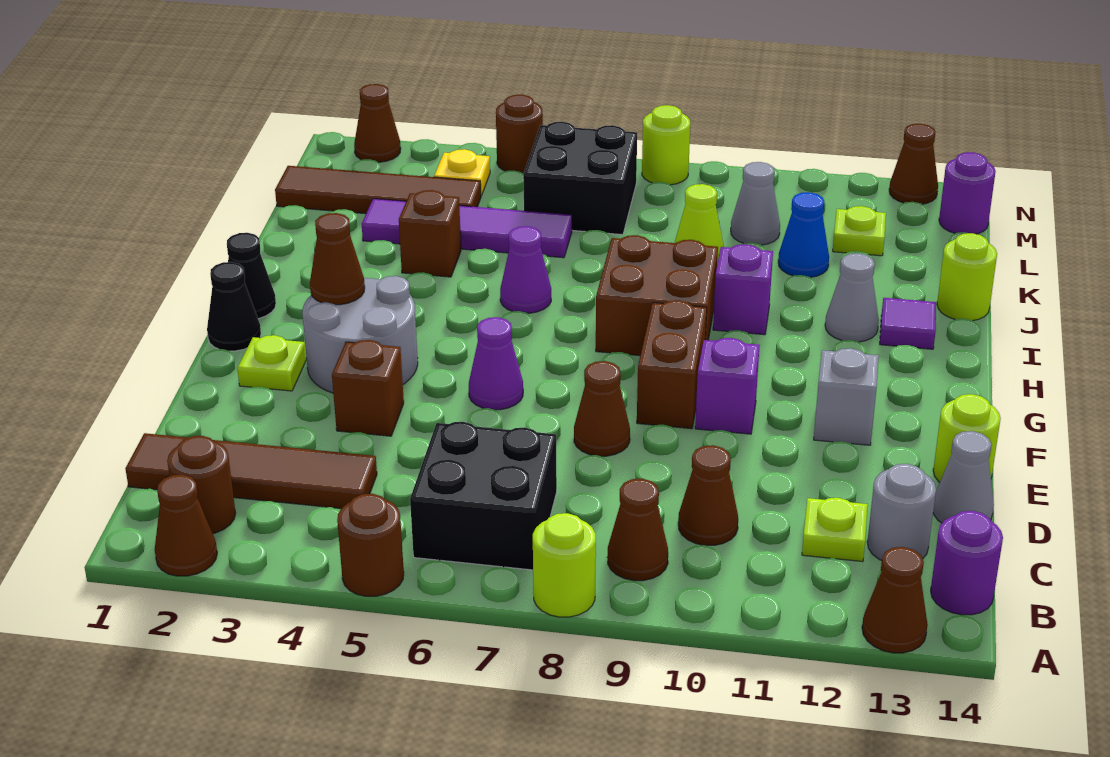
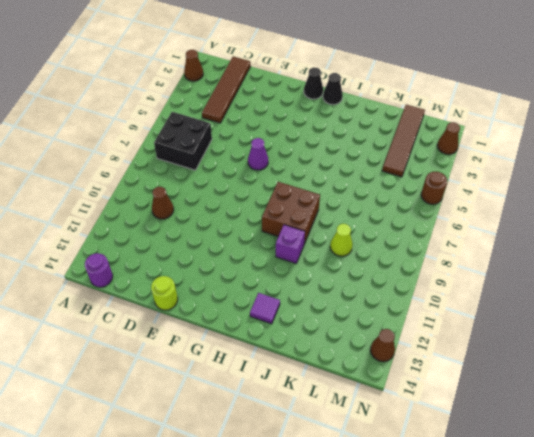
none -> brown 1x1 round brick [337,494,404,596]
none -> lime 1x1 round brick [533,513,596,617]
none -> brown 1x1 cone [862,547,928,653]
none -> brown 1x1 round brick [167,436,235,533]

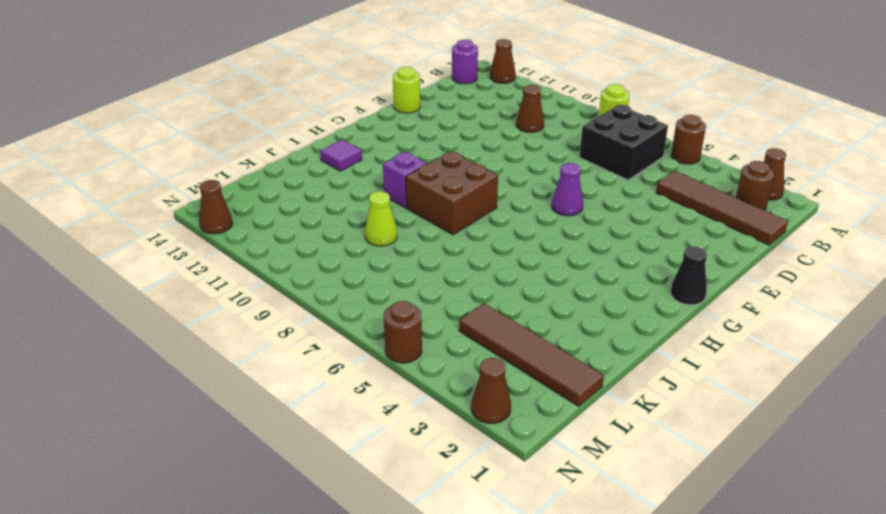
none -> brown 1x1 cone [607,479,668,581]
none -> lime 1x1 plate [802,498,868,561]
none -> grey 1x1 round brick [867,464,936,560]
none -> grey 1x1 cone [933,431,994,523]

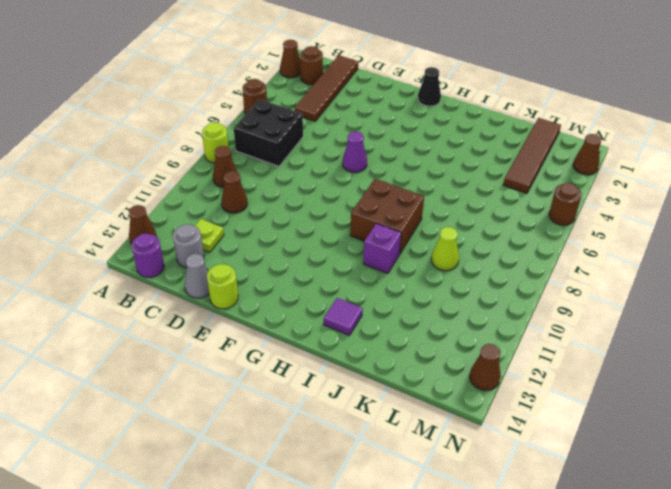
none -> brown 1x1 brick [332,340,404,436]
none -> brown 1x1 cone [574,361,630,456]
none -> lime 1x1 plate [237,335,306,391]
none -> grey 2x2 round brick [302,276,418,393]

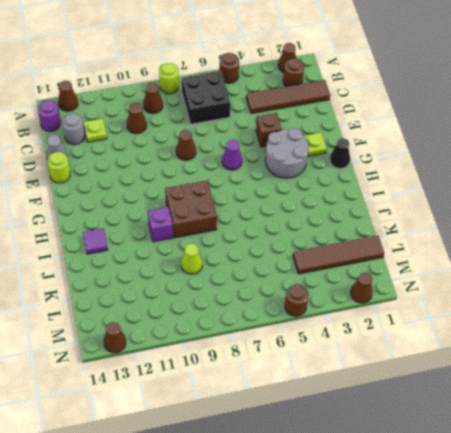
none -> brown 1x2 brick [637,300,707,429]
none -> purple 1x1 brick [695,338,760,434]
none -> grey 1x1 brick [814,348,879,445]
none -> black 1x1 cone [227,233,276,319]

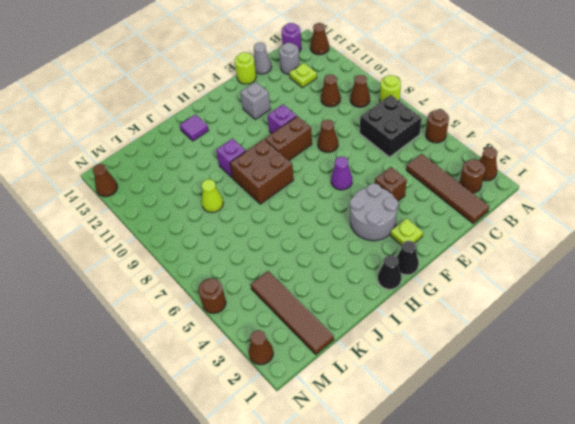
none -> purple 1x1 cone [500,226,551,313]
none -> grey 1x1 cone [825,253,879,342]
none -> brown 1x1 brick [399,190,461,277]
none -> lime 1x1 round brick [937,233,997,320]

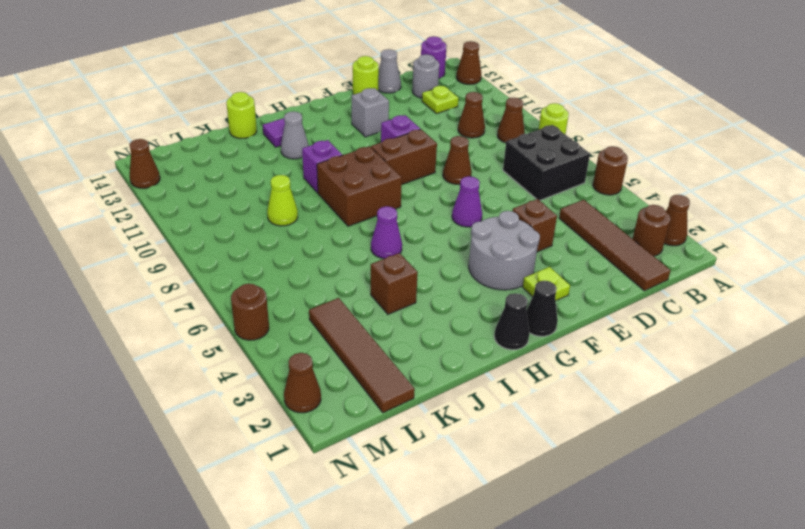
none -> purple 1x4 tile [362,199,572,258]
none -> blue 1x1 cone [778,192,829,277]
none -> black 2x2 brick [523,122,637,235]
none -> grey 1x1 cone [731,162,780,245]

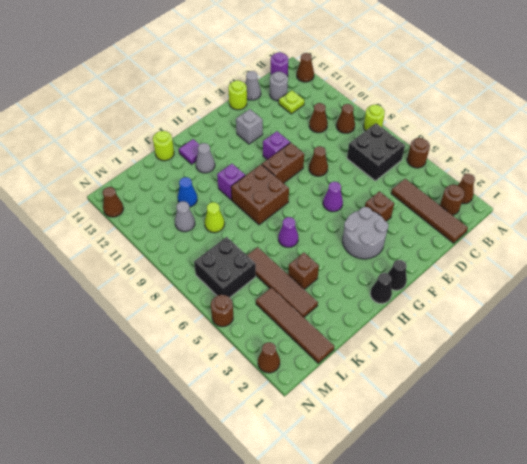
brown 1x4 tile [247,247,318,317] -> purple 1x4 tile [362,199,572,258]
none -> lime 1x1 plate [237,335,306,391]
none -> lime 1x1 plate [833,206,886,256]
none -> yellow 1x1 plate [434,149,490,196]
none -> purple 1x1 round brick [939,152,996,234]

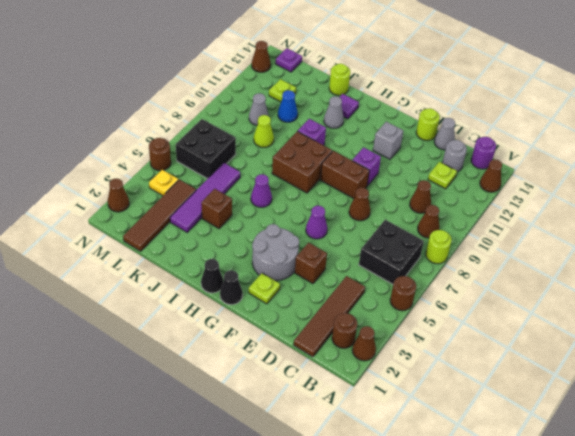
purple 1x1 plate [276,48,302,72] -> purple 1x1 round brick [939,152,996,234]
none -> lime 1x1 round brick [642,105,690,185]
none -> brown 1x1 cone [310,213,365,305]

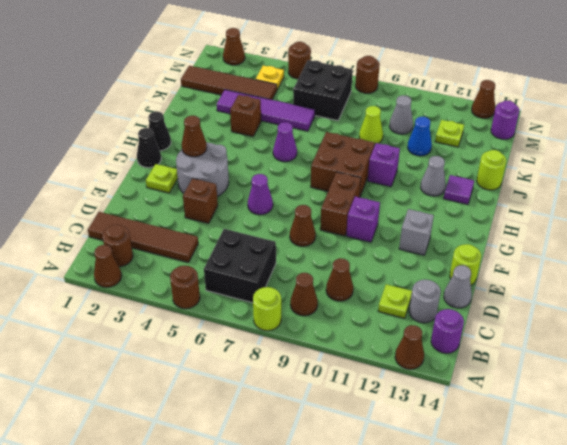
brown 1x1 round brick [355,56,380,93] -> lime 1x1 round brick [642,105,690,185]

